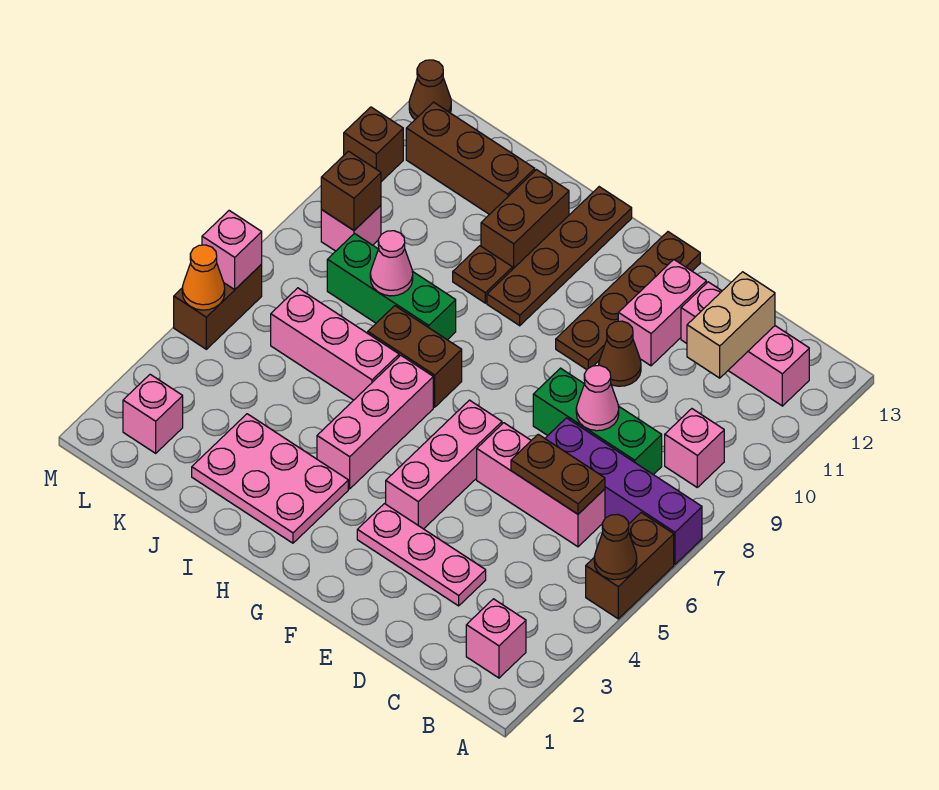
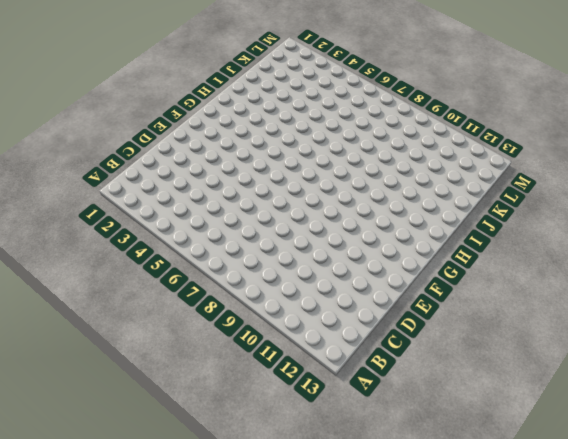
none -> brown 1x2 brick [586,513,674,619]
none -> purple 1x4 brick [545,418,702,564]
none -> pink 1x1 brick [466,599,526,678]
none -> pink 1x1 brick [665,409,724,487]

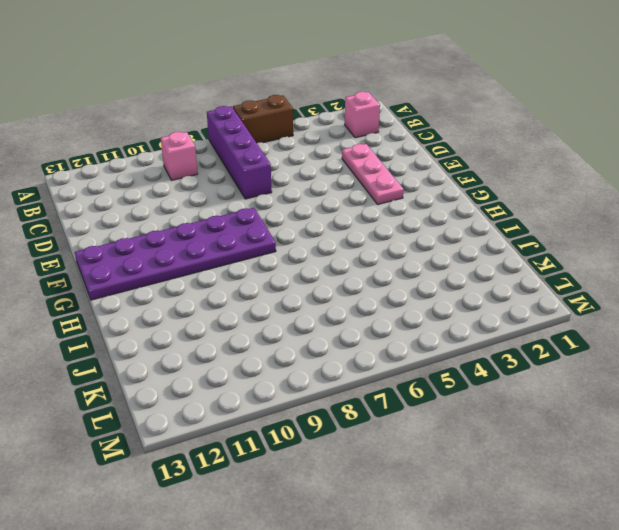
purple 2x6 plate [75,208,276,300] -> brown 1x4 plate [556,232,700,369]
none -> pink 1x3 brick [681,282,809,406]
none -> pink 1x3 brick [477,423,605,547]
none -> green 1x3 brick [533,368,662,475]
none -> brown 1x1 cone [599,321,641,386]

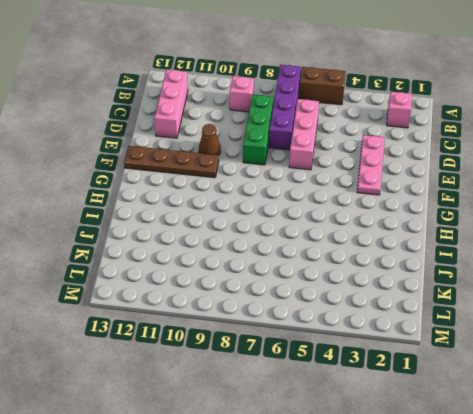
none -> pink 1x2 brick [618,260,706,366]
none -> pink 1x3 brick [386,400,502,529]
none -> pink 2x3 plate [192,414,348,543]
none -> pink 1x3 brick [317,355,433,489]

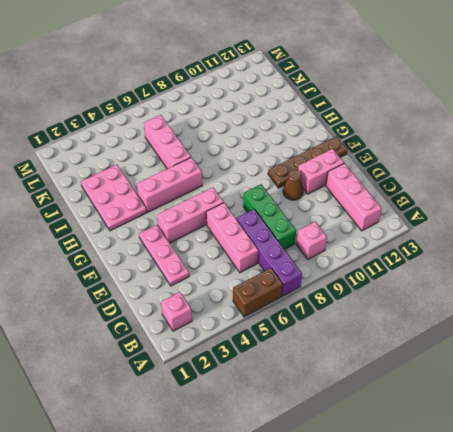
none -> brown 1x2 brick [368,306,462,407]
none -> brown 1x4 plate [487,187,632,326]
none -> green 1x3 brick [327,234,456,340]
none -> brown 1x1 plate [453,246,512,303]

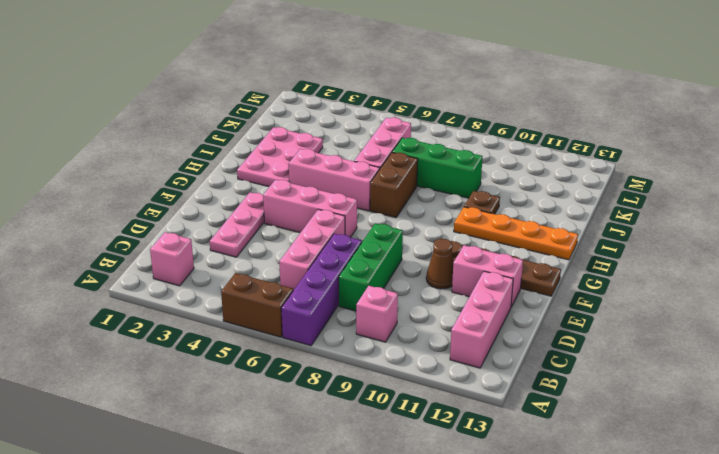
orange 1x4 plate [454,207,578,260] -> brown 1x4 plate [487,187,632,326]
green 1x3 brick [392,138,483,198] -> green 1x3 brick turned to [327,234,456,340]
none -> brown 1x2 brick [481,170,569,270]
none -> brown 1x3 brick [406,102,535,215]
none -> pink 1x1 brick [123,374,183,453]
none -> pink 1x1 brick [321,205,381,251]

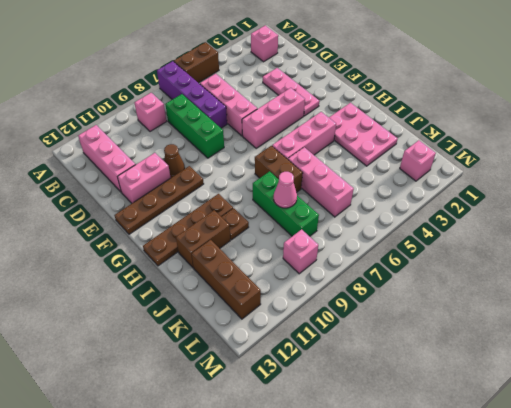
none -> brown 1x2 brick [174,264,262,349]
none -> brown 1x1 brick [344,107,403,182]
none -> brown 1x1 cone [409,60,451,119]
none -> brown 1x1 cone [594,514,637,580]

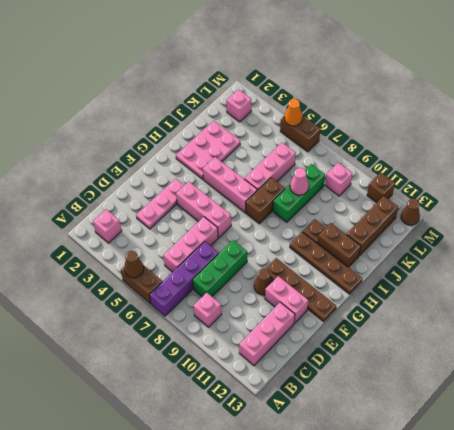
none -> brown 1x2 plate [511,434,605,514]
none -> tan 1x2 brick [687,272,775,378]
none -> pink 1x1 cone [576,365,619,431]
none -> brown 1x1 brick [321,151,381,230]

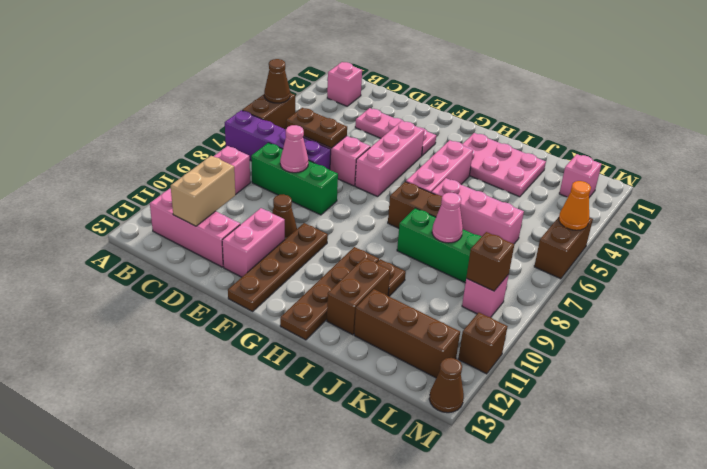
none -> pink 1x1 brick [202,211,262,289]

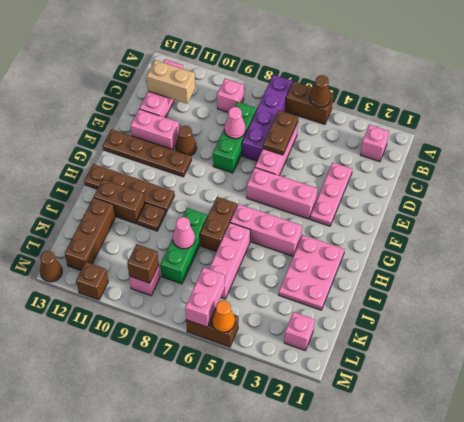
pink 1x2 brick [185,267,225,327] -> pink 1x1 brick [202,211,262,289]

